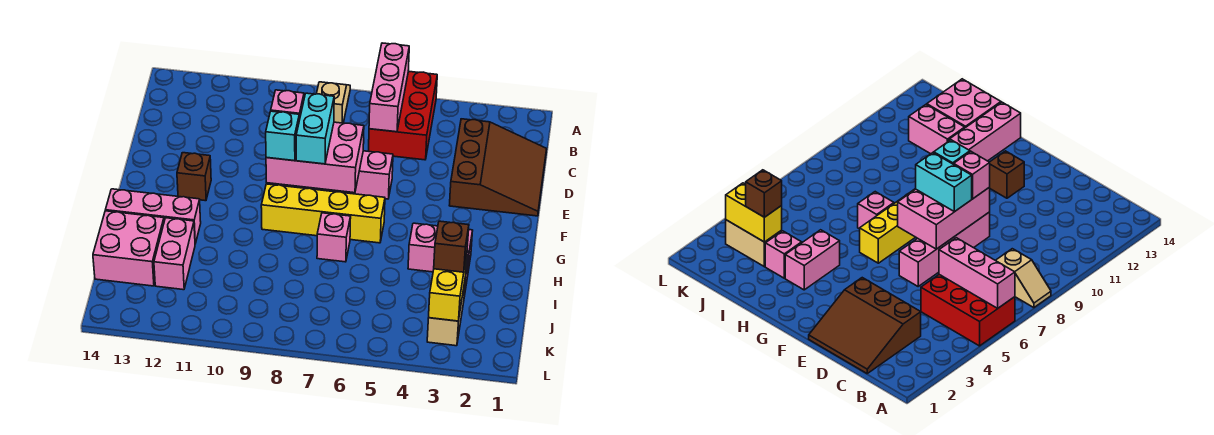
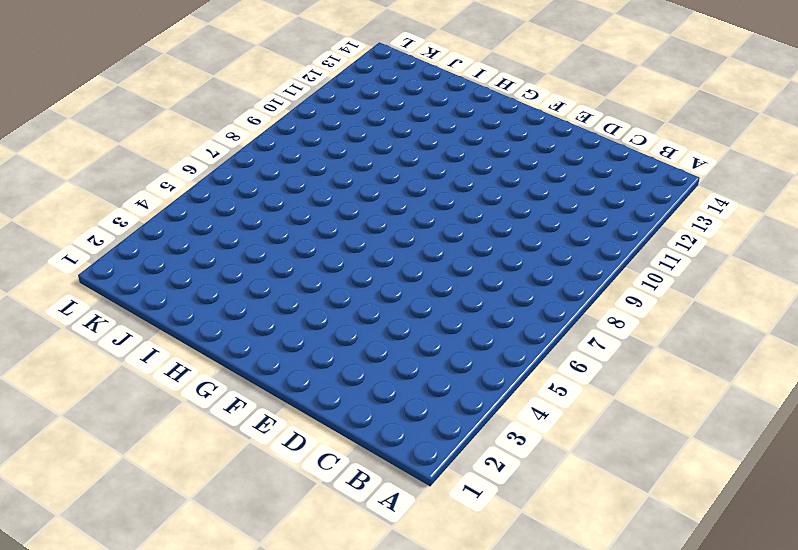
none -> red 2x3 brick [369,71,437,160]
none -> tan 1x2 slope [317,82,350,123]
none -> brown 3x3 slope [449,119,546,216]

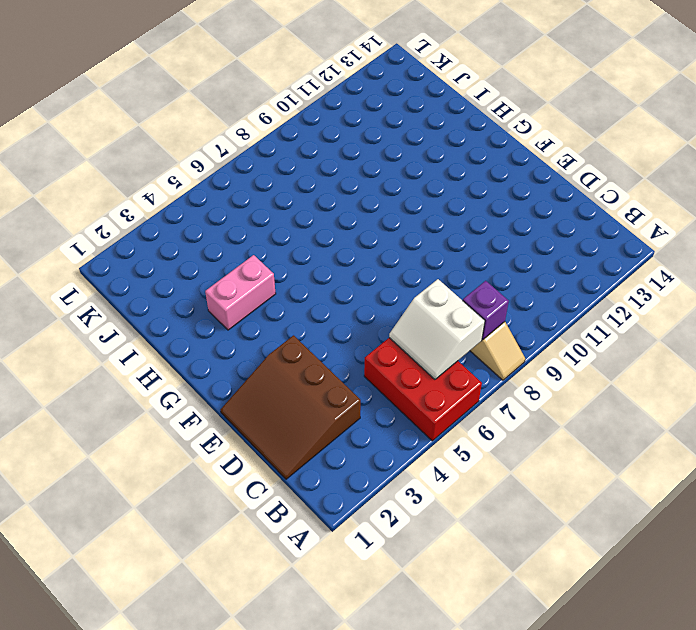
white 2x2 slope [389,279,485,379] -> pink 1x3 brick [369,43,409,132]
purple 1x1 brick [463,281,509,340] -> none
none -> pink 1x4 brick [272,151,393,199]
none -> brown 1x1 brick [177,153,211,201]
none -> yellow 1x4 brick [261,184,385,243]

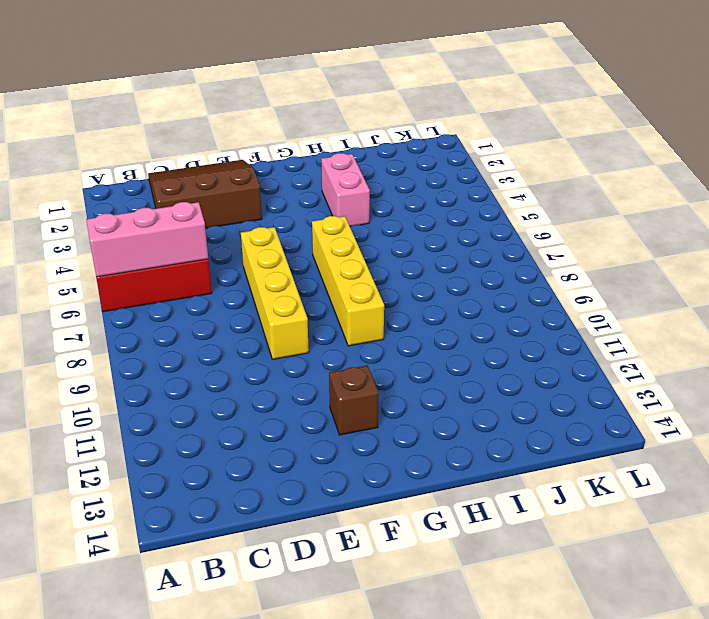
yellow 1x4 brick [241,227,309,359] -> pink 1x4 brick [272,151,393,199]
none -> tan 1x2 slope [317,82,350,123]
none -> pink 1x1 brick [317,213,351,262]
none -> pink 1x3 brick [105,189,201,244]

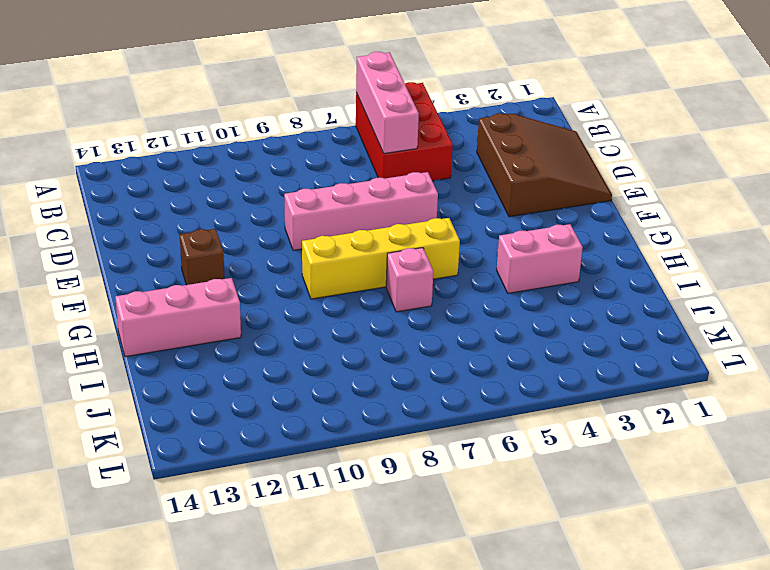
none -> tan 1x2 slope [317,82,350,123]
none -> pink 1x1 brick [765,231,802,278]
none -> pink 1x2 brick [154,218,195,290]

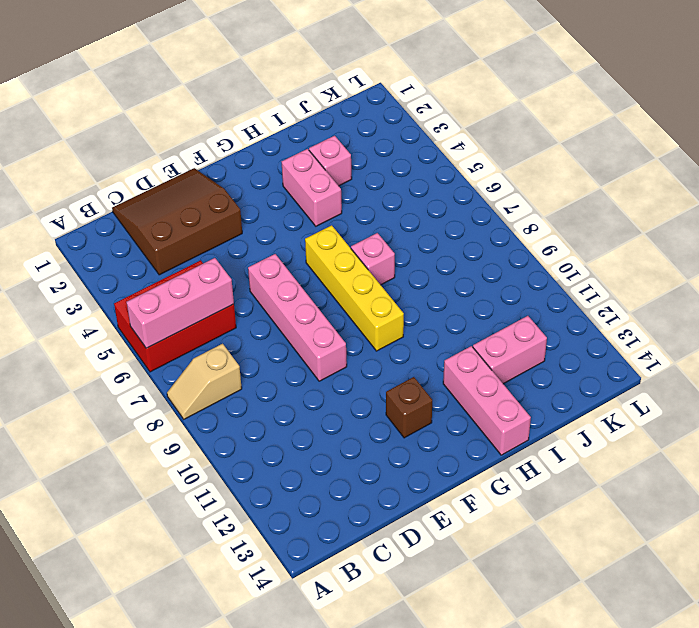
none -> pink 2x2 brick [93,211,164,286]
none -> tan 1x2 brick [427,282,465,346]
none -> pink 2x3 brick [266,122,364,193]

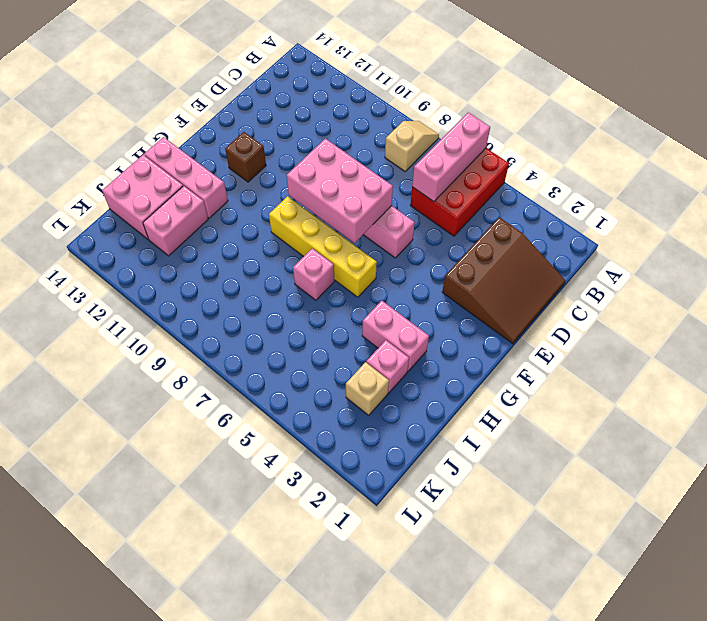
tan 1x1 brick [346,362,389,415] -> tan 1x2 brick [427,282,465,346]
none -> yellow 1x2 brick [429,255,467,321]
none -> cyan 1x2 brick [296,93,334,164]
none -> pink 1x1 brick [271,90,304,120]

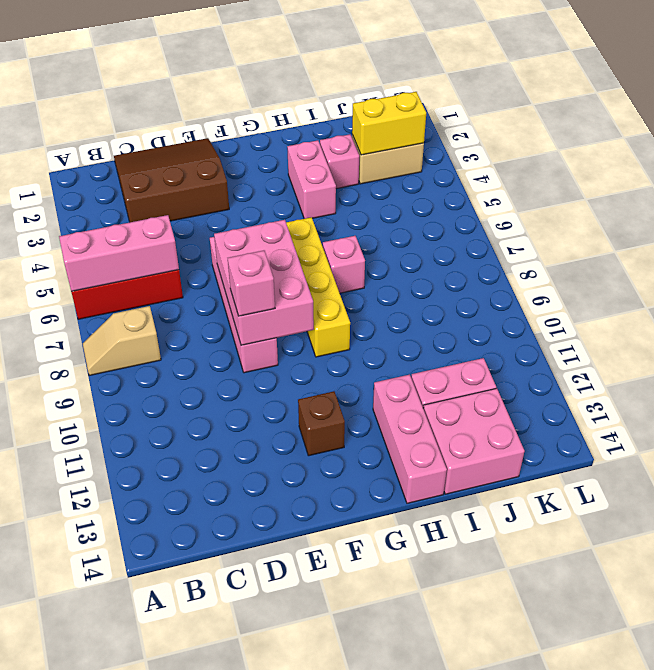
none -> cyan 1x2 brick [296,93,334,164]
none -> cyan 1x1 brick [266,111,299,161]
none -> brown 1x1 brick [434,221,469,272]

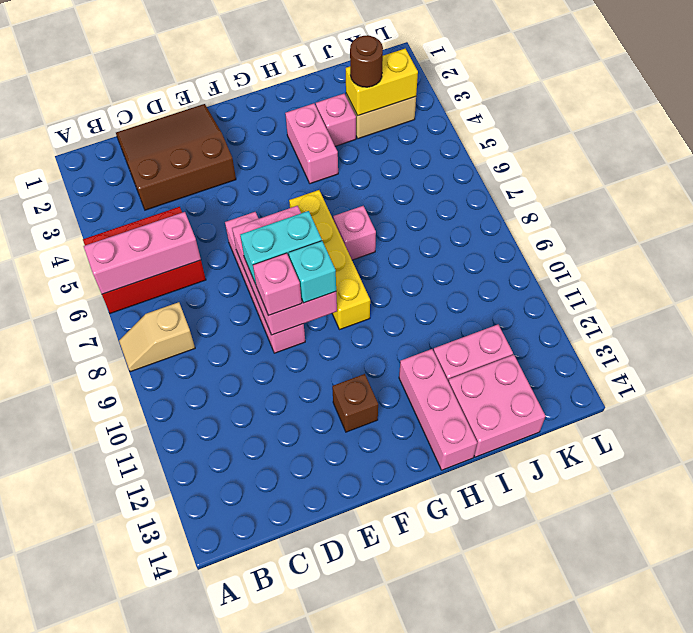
brown 1x1 round brick [350,35,383,87] -> brown 1x1 brick [434,221,469,272]

